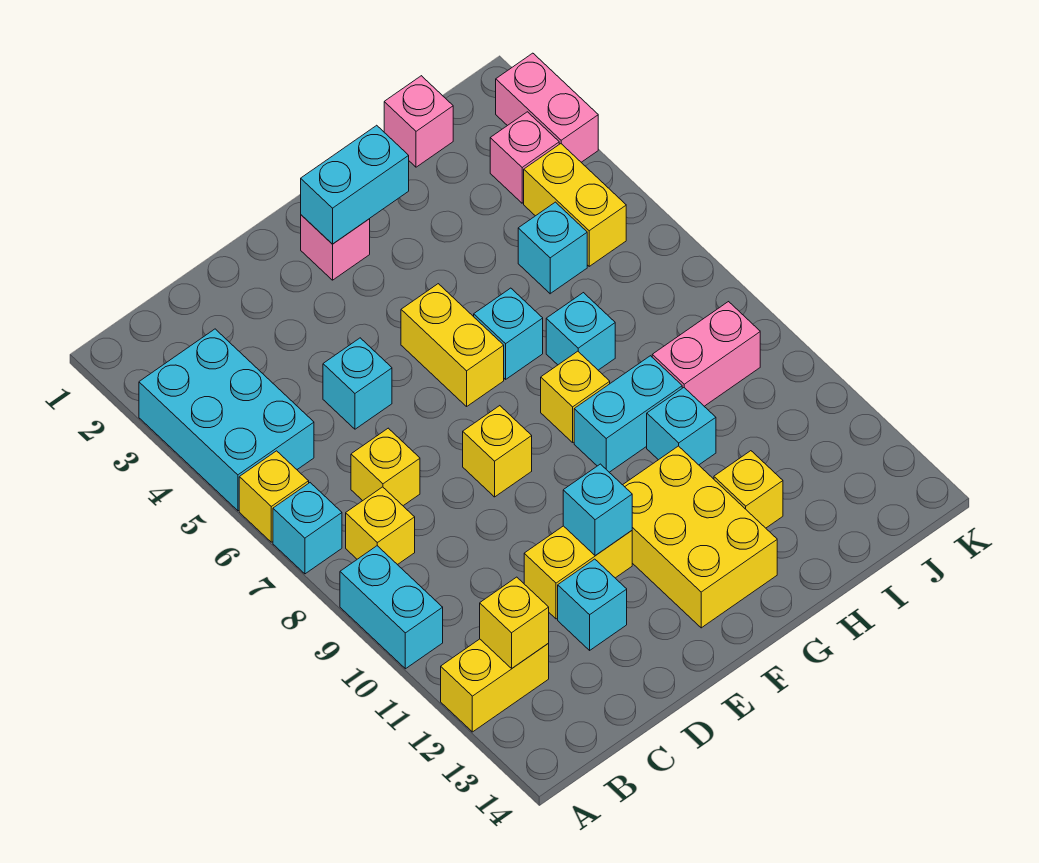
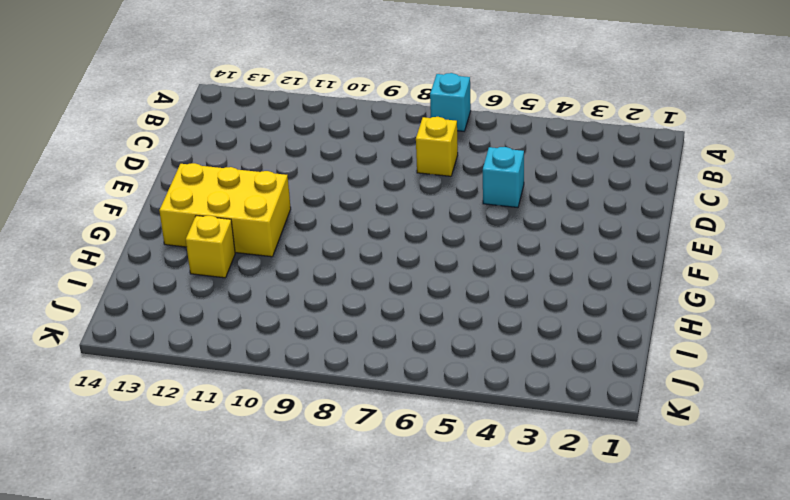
none -> cyan 2x3 brick [139,329,314,511]
none -> yellow 1x1 brick [239,451,309,542]
none -> cyan 1x2 brick [340,546,443,669]

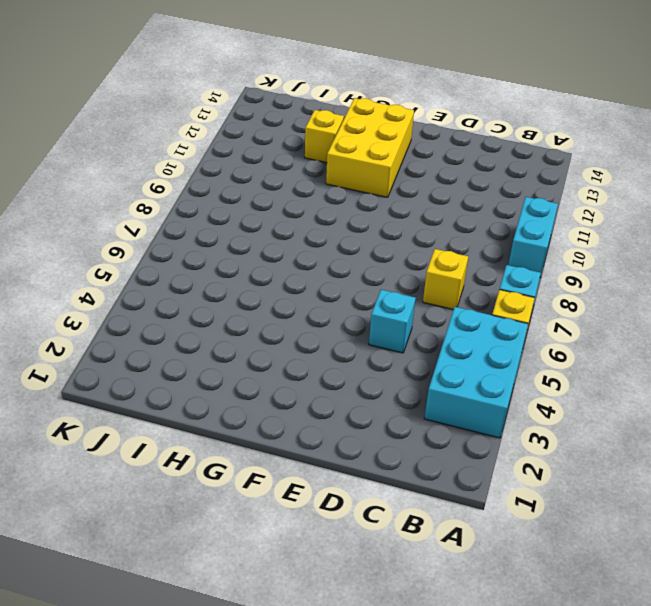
none -> yellow 1x2 brick [441,639,549,732]
none -> yellow 1x1 brick [346,487,415,565]
none -> yellow 1x2 brick [524,526,632,619]

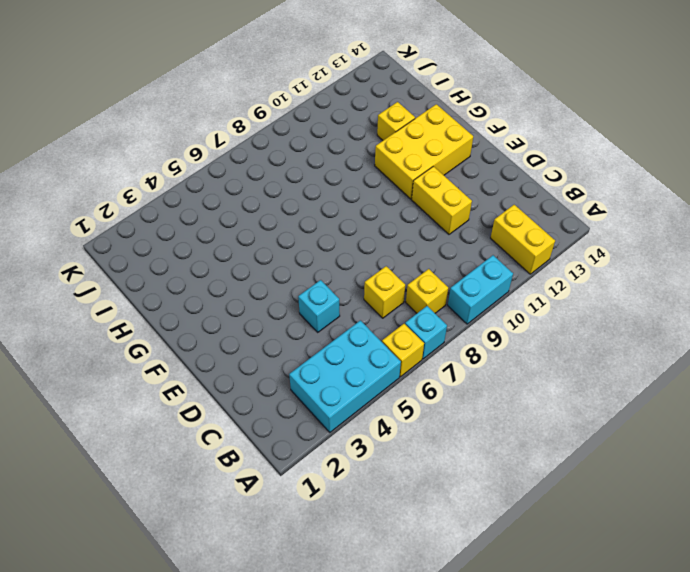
none -> cyan 1x1 brick [558,559,627,650]
none -> yellow 1x1 brick [463,406,532,497]
none -> pink 1x1 brick [301,215,370,280]

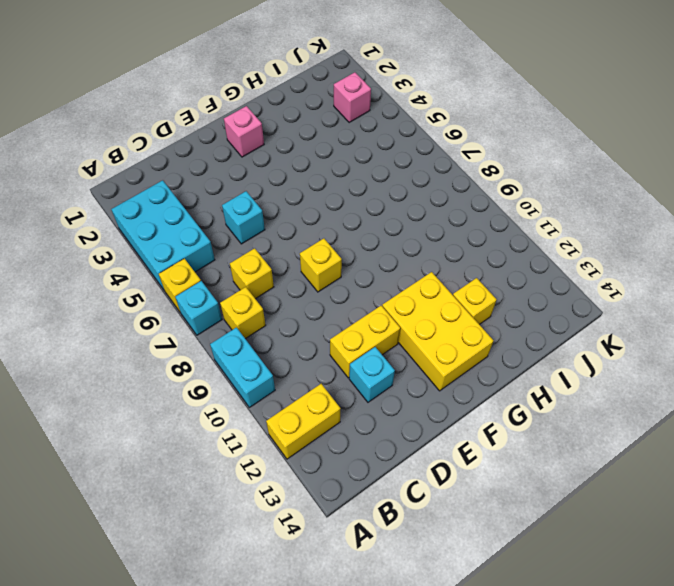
none -> yellow 1x2 brick [401,284,504,406]
none -> cyan 1x1 brick [474,288,543,379]
none -> yellow 1x1 brick [541,351,610,442]

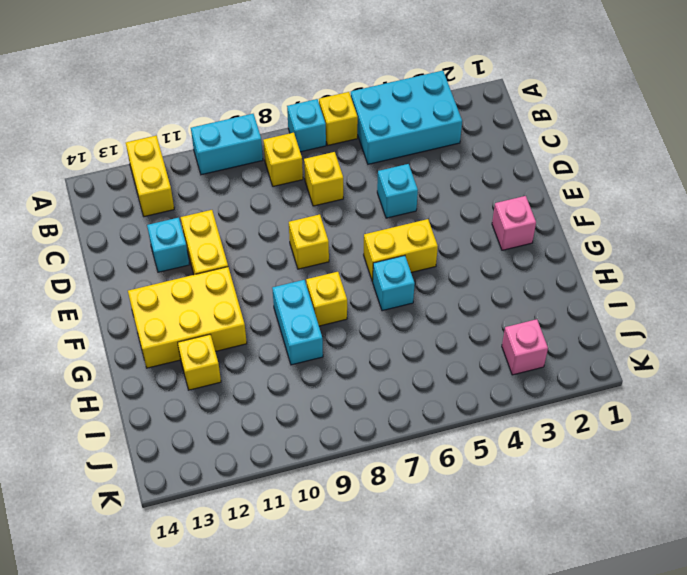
none -> cyan 1x1 brick [546,293,615,370]
none -> cyan 1x1 brick [647,388,716,465]
none -> pink 1x1 brick [384,76,453,167]

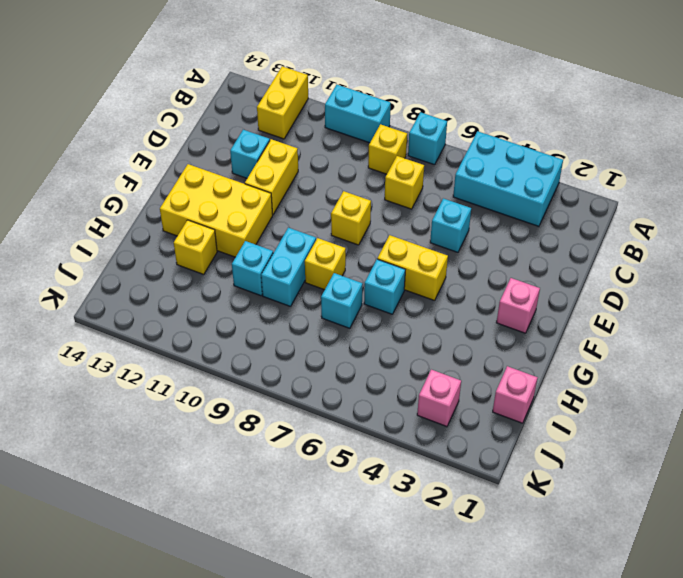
none -> yellow 1x1 brick [239,451,309,542]
none -> cyan 1x1 brick [518,202,587,294]
none -> pink 1x2 brick [652,302,760,406]

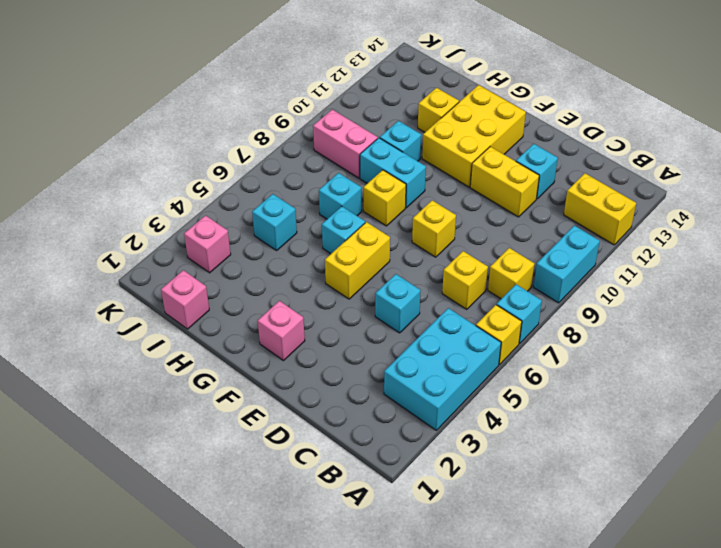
none -> yellow 1x2 brick [524,144,626,266]
none -> pink 1x2 brick [496,53,598,162]
none -> yellow 1x1 brick [480,577,549,668]

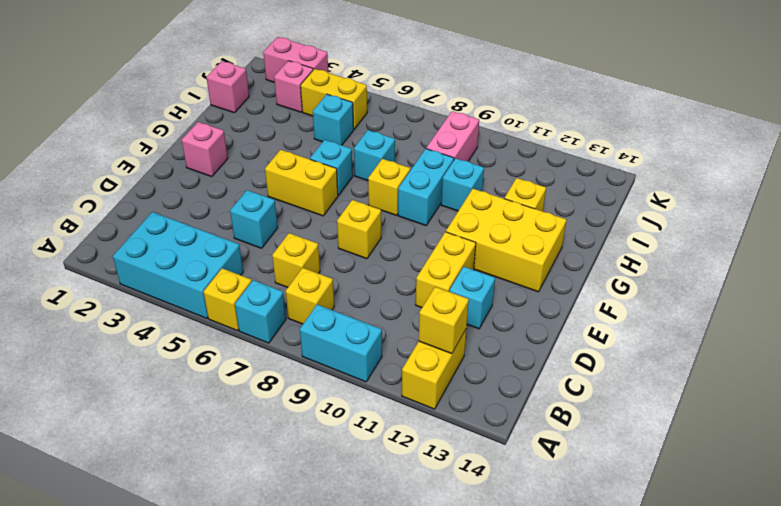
none -> cyan 1x1 brick [563,464,632,556]
none -> cyan 1x2 brick [301,125,409,244]

